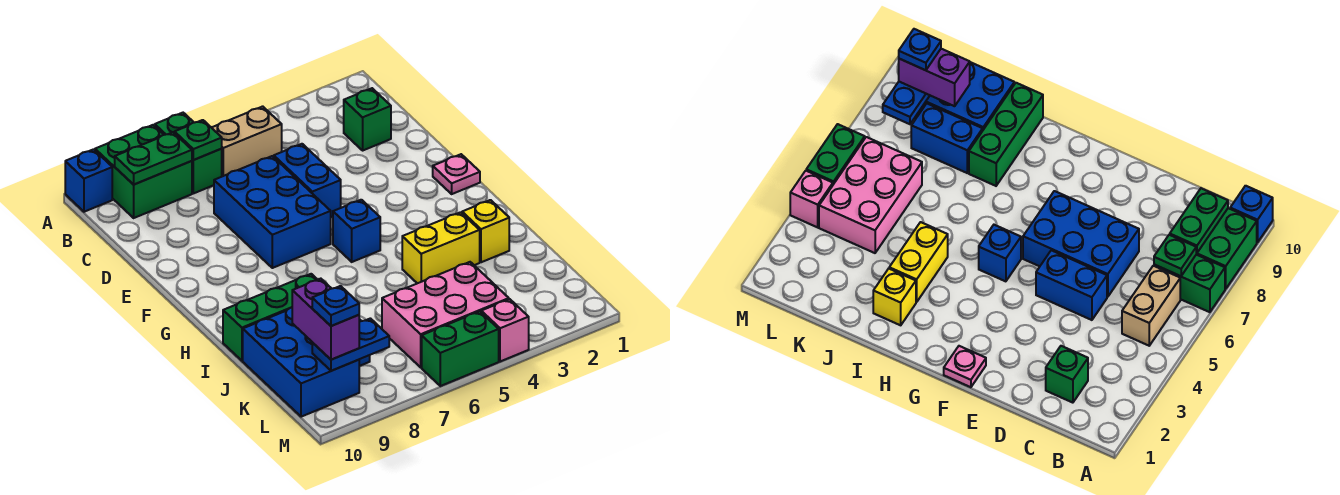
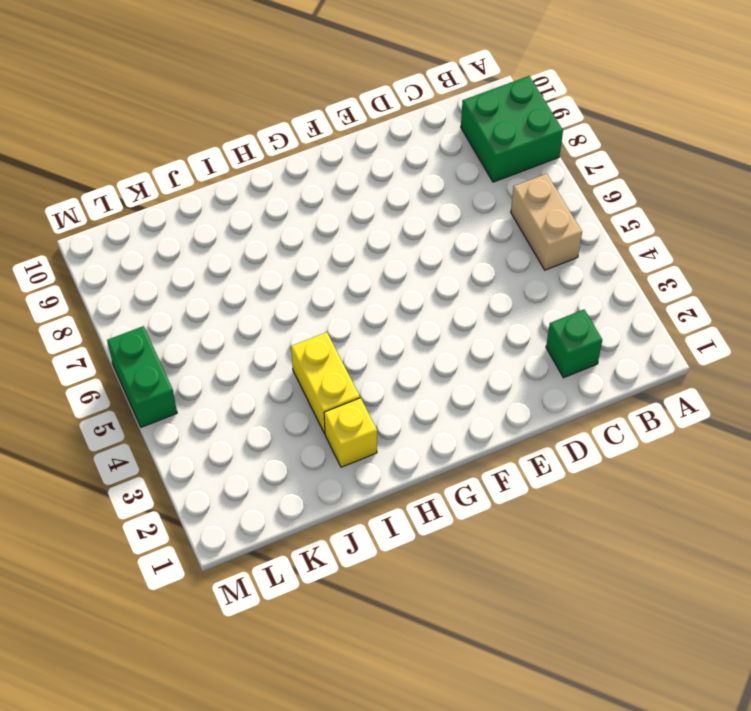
none -> green 1x2 brick [155,113,222,193]
none -> blue 1x1 brick [65,149,112,212]
none -> blue 1x2 brick [274,144,341,217]

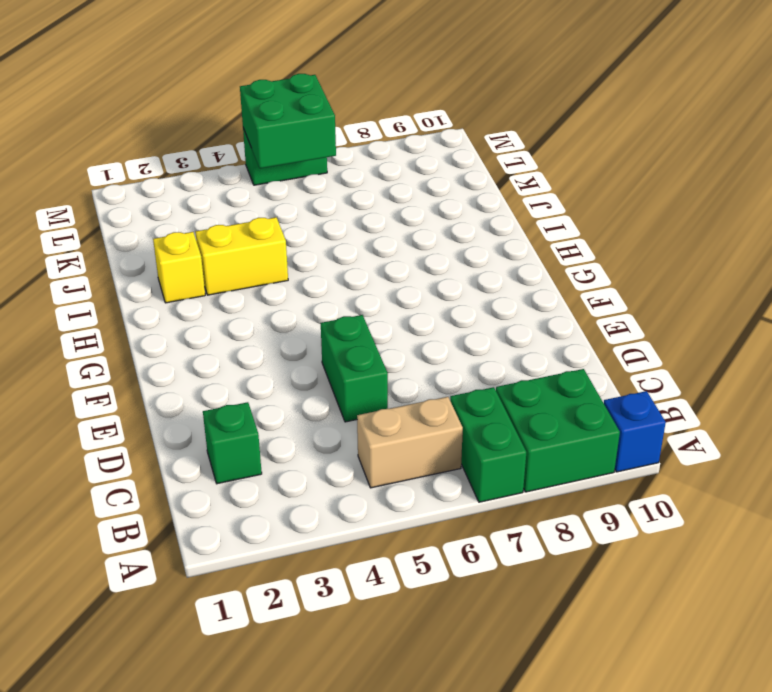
green 1x2 brick [321,315,388,422] -> blue 1x2 brick [274,144,341,217]
green 2x2 brick [240,74,336,168] -> none
none -> blue 2x3 brick [214,156,331,268]
none -> pink 1x1 plate [433,154,480,194]
none -> blue 1x1 brick [333,200,380,262]

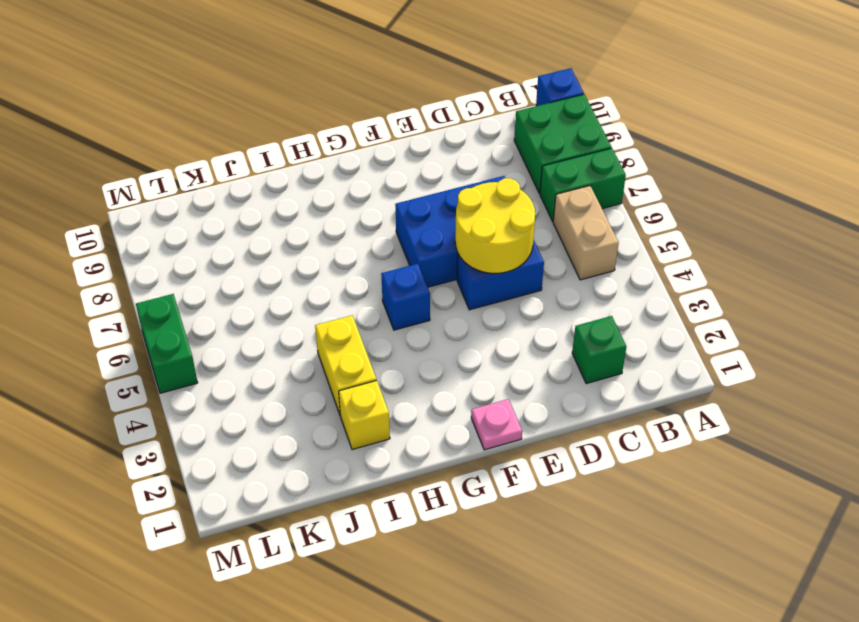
yellow 2x2 round brick [455,178,535,273] -> none
none -> green 1x3 brick [223,274,317,361]
none -> blue 1x2 brick [911,104,983,173]
none -> blue 2x3 brick [243,307,359,417]

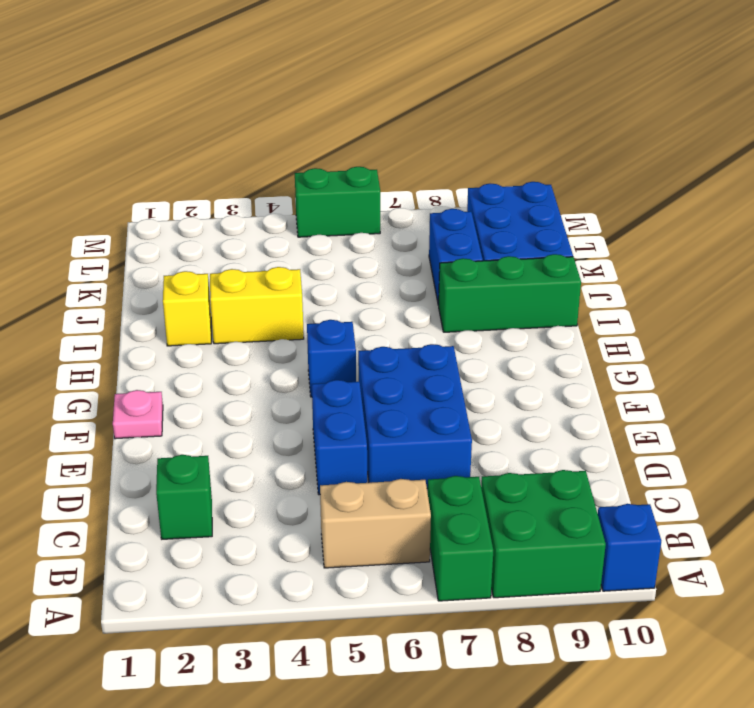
none -> pink 2x3 brick [382,262,509,367]
none -> pink 1x1 brick [481,299,529,362]
none -> green 1x1 plate [175,120,222,160]

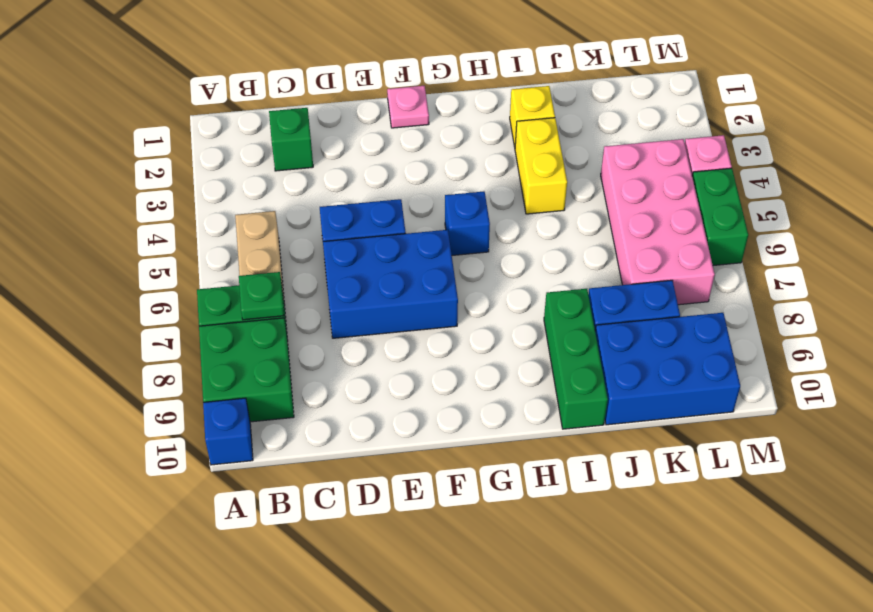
pink 2x4 brick [601,139,715,305] -> pink 2x3 brick [382,262,509,367]
none -> green 1x2 plate [115,132,192,185]
none -> blue 1x2 plate [312,318,389,371]
none -> purple 1x2 brick [292,279,359,360]

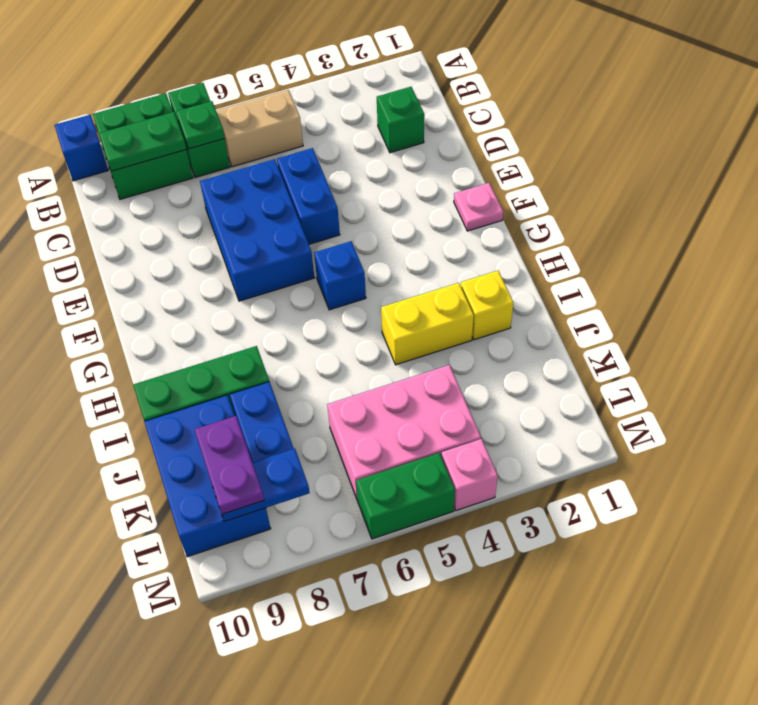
purple 1x2 plate [194,416,264,514] -> purple 1x2 brick [292,279,359,360]
none -> blue 1x1 plate [312,286,359,326]

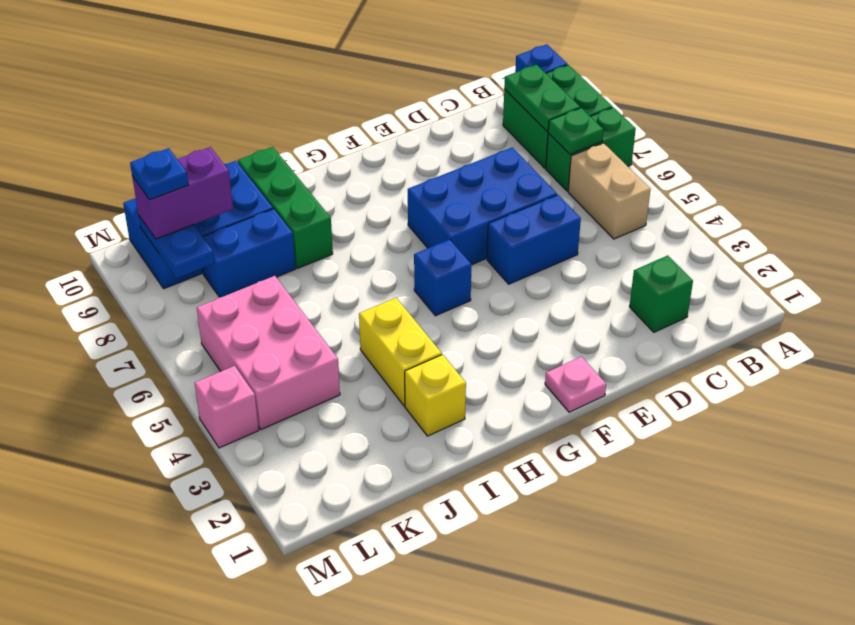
none -> green 1x2 brick [422,311,499,386]

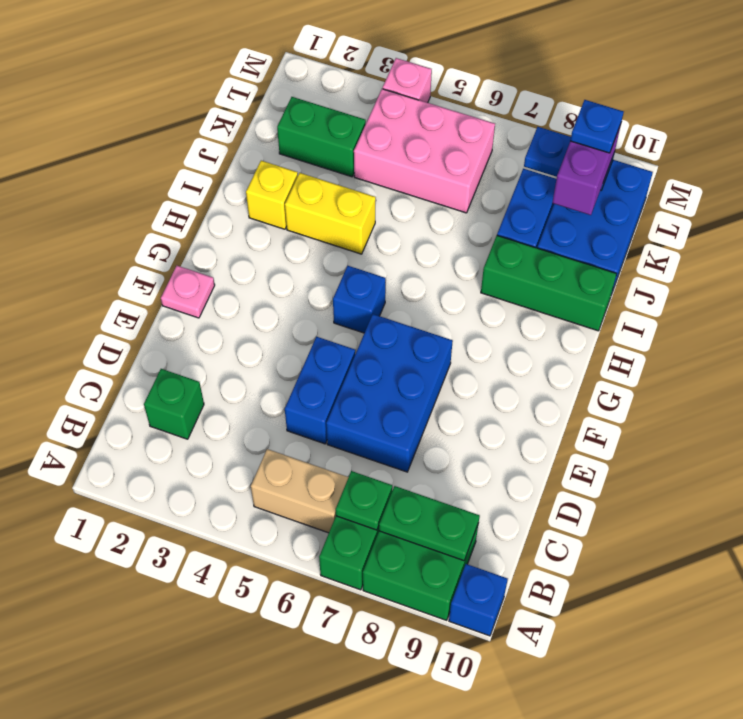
green 1x2 brick [277,97,366,177] -> green 1x2 brick moved to [422,311,499,386]

